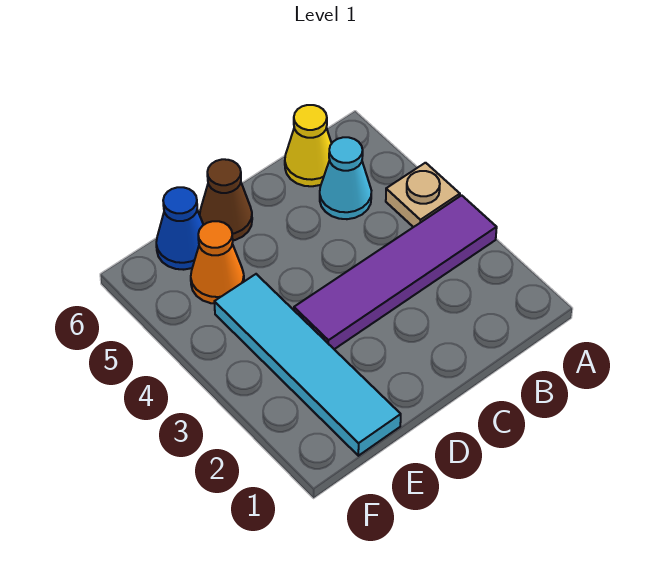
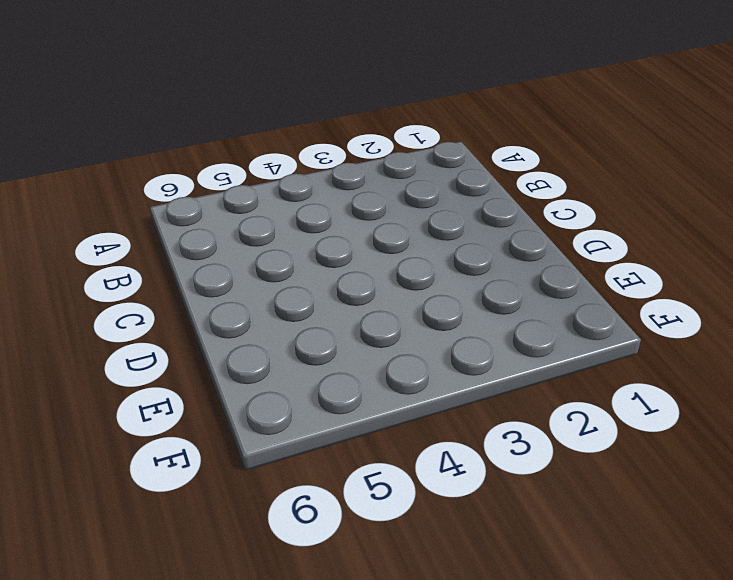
none -> purple 1x4 tile [294,195,497,349]
none -> tan 1x1 plate [386,163,460,227]

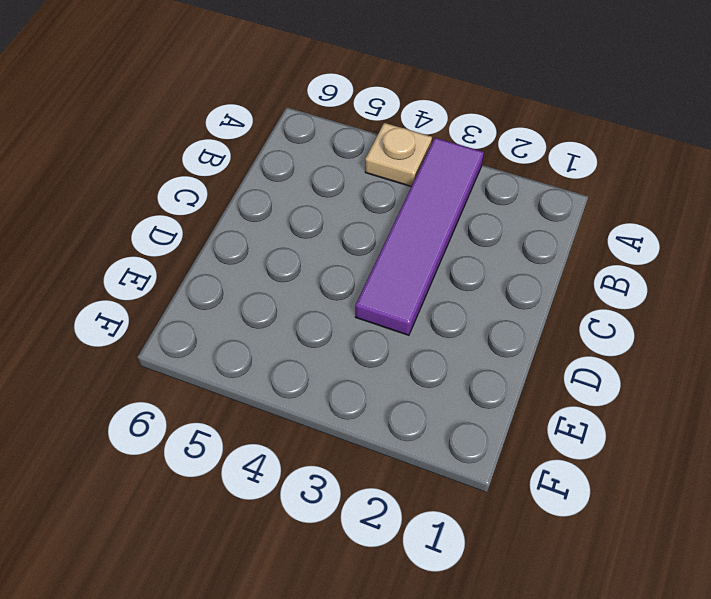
none -> cyan 1x1 cone [320,137,371,219]
none -> yellow 1x1 cone [285,105,332,186]

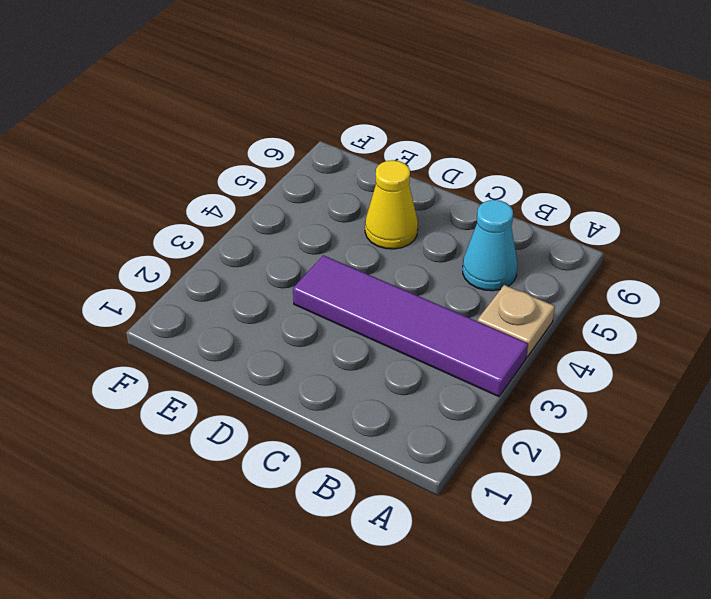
yellow 1x1 cone [365,160,418,249] -> yellow 1x1 cone moved to [285,105,332,186]
none -> brown 1x1 cone [200,159,252,240]
none -> cyan 1x4 tile [214,274,401,456]

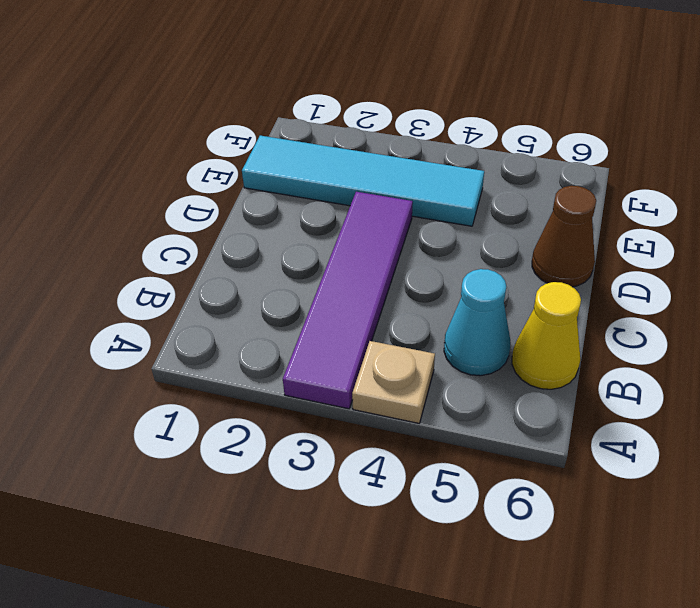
none -> orange 1x1 cone [191,221,244,303]
none -> blue 1x1 cone [156,187,203,270]

